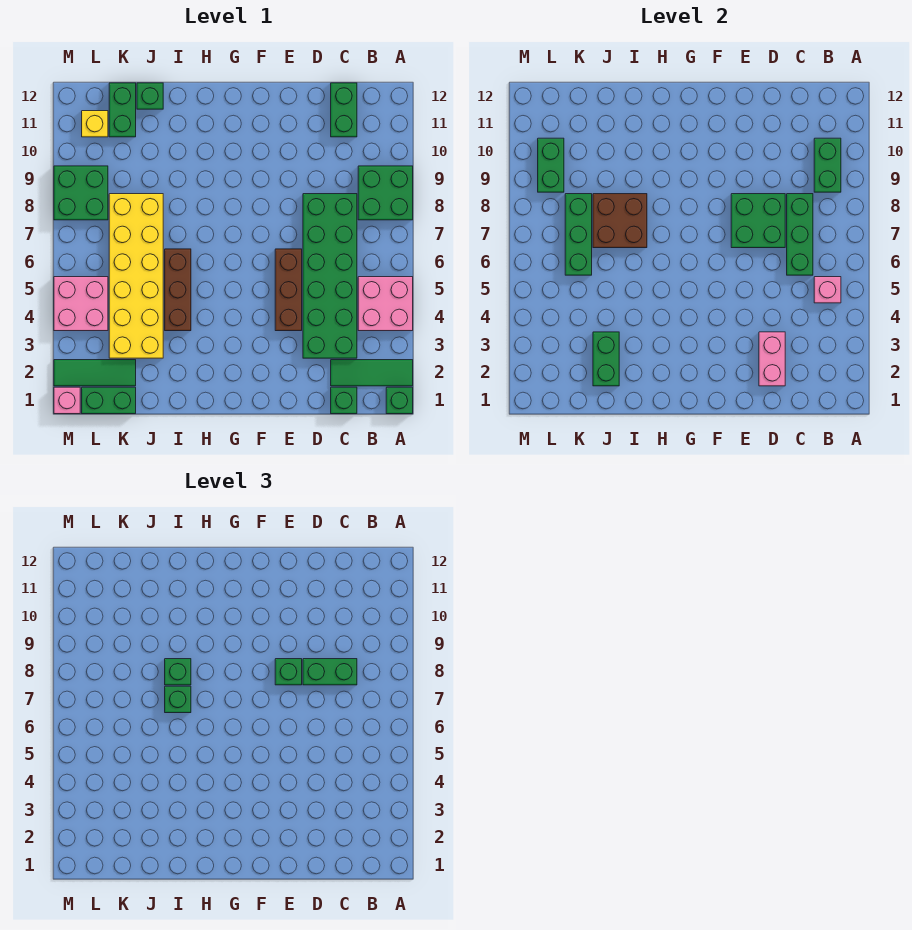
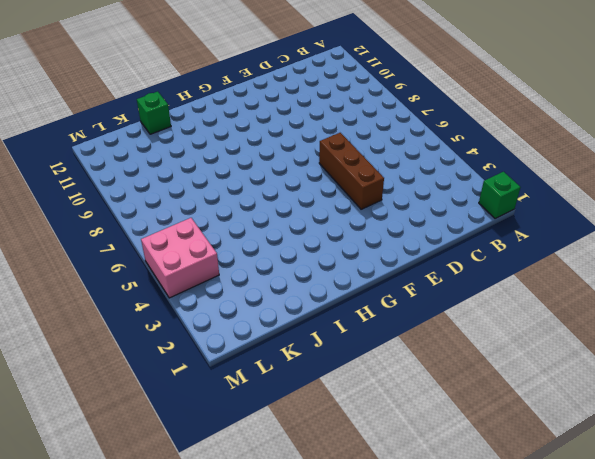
none -> green 1x3 tile [331,360,413,386]
none -> pink 2x2 brick [358,277,413,331]
none -> green 2x2 brick [358,166,413,220]
none -> green 1x1 brick [331,387,357,414]

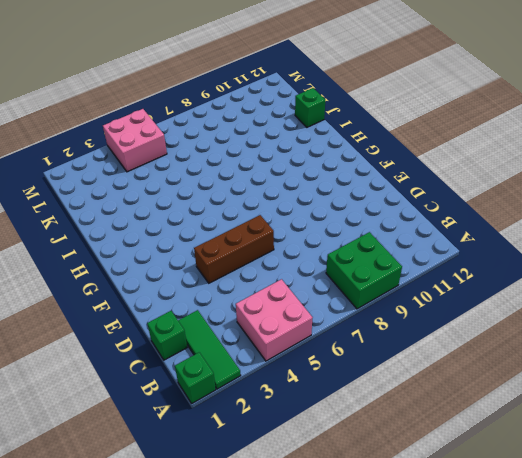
none -> green 2x6 brick [303,194,357,358]
none -> green 1x2 brick [331,83,357,137]
none -> brown 1x3 brick [165,249,191,331]
none -> yellow 2x6 brick [109,194,163,358]

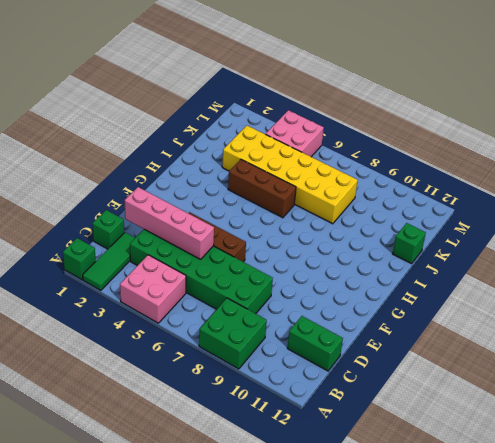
pink 1x4 brick [125,187,214,259] -> pink 1x2 brick [759,332,785,386]
none -> green 1x2 brick [82,387,136,414]
none -> green 1x3 tile [54,360,136,386]
none -> green 1x2 brick [109,83,136,137]
none -> green 2x2 brick [54,166,108,220]

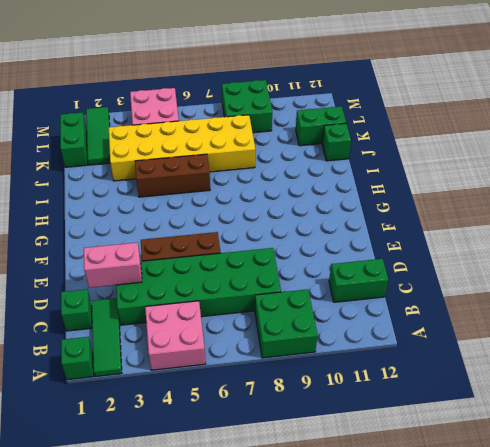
none -> yellow 1x1 brick [82,111,108,137]
none -> pink 1x1 brick [54,387,80,414]
none -> pink 1x1 brick [814,277,841,303]
none -> green 1x2 brick [814,138,841,192]

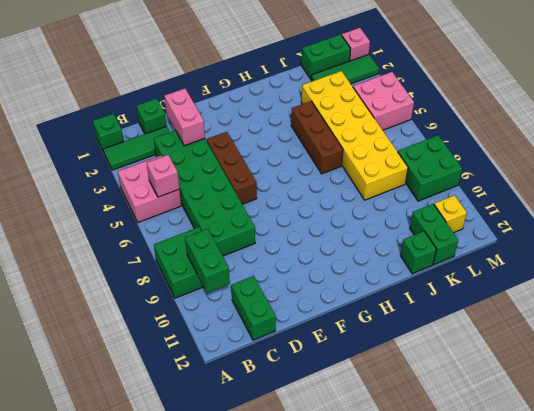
none -> green 1x3 brick [787,194,813,275]
none -> green 2x2 brick [731,194,785,248]
none -> brown 2x2 brick [593,194,647,248]
none -> green 1x2 brick [593,332,619,386]

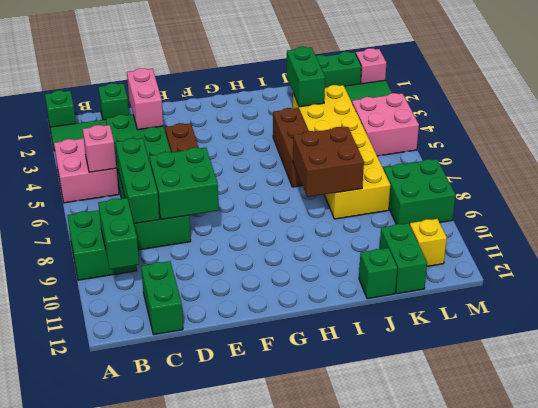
none -> green 1x3 brick [565,194,592,275]
none -> green 1x2 brick [538,138,564,192]
none -> green 1x2 brick [303,659,357,685]
none -> green 1x1 brick [275,659,302,685]

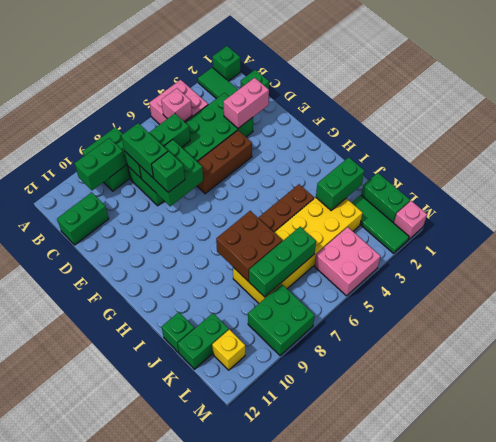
none -> green 1x2 brick [538,138,564,192]
none -> green 1x1 brick [165,686,191,713]
none -> green 1x1 brick [165,659,191,685]

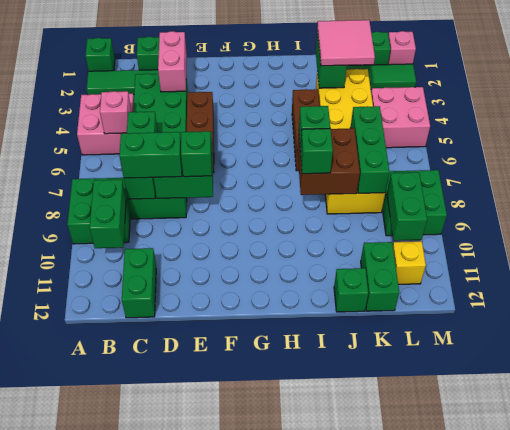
pink 2x2 tile [317,20,375,66] -> none

